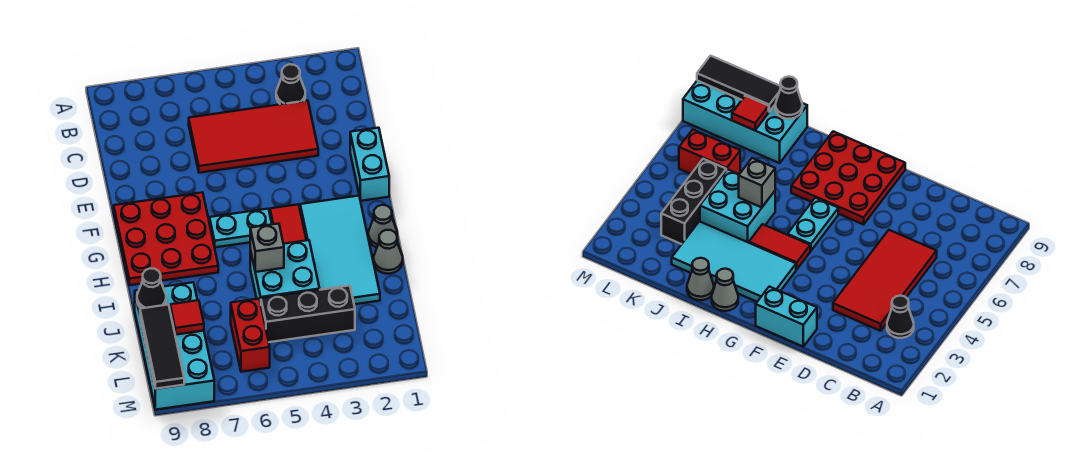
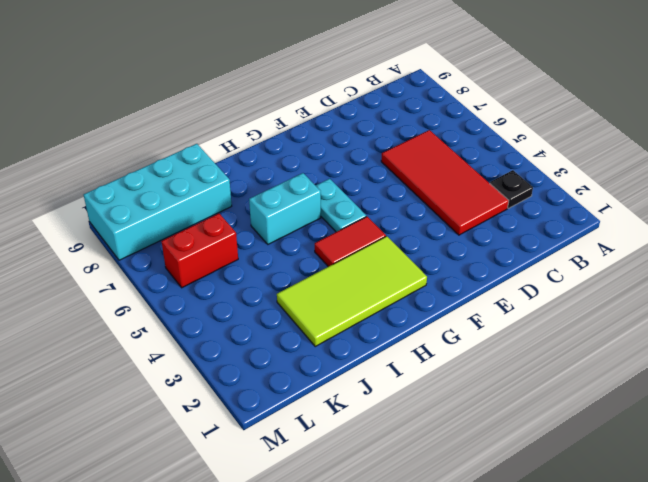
black 1x1 plate [490,170,533,208] -> black 1x1 cone [276,64,305,104]
lime 2x4 tile [277,236,427,346] -> cyan 2x4 tile [300,196,380,304]
cyan 1x2 brick [249,173,321,244] -> cyan 1x2 brick moved to [350,128,389,201]
none -> red 3x3 plate [114,192,218,285]
none -> grey 1x1 cone [368,205,397,248]
none -> grey 1x1 cone [374,230,403,274]

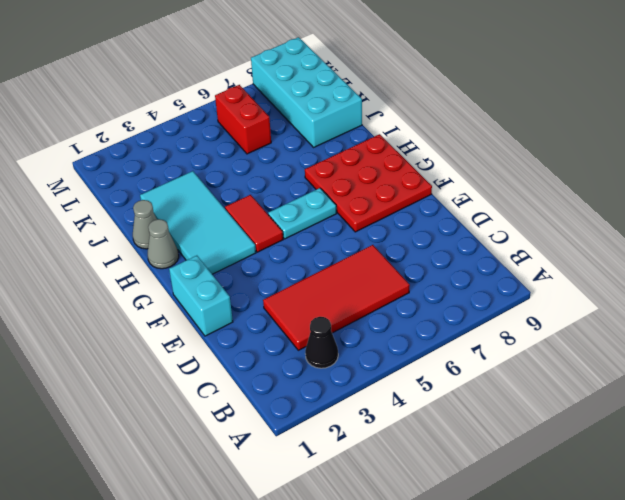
none -> cyan 2x2 brick [250,240,320,303]
none -> black 1x3 brick [261,286,355,342]
none -> grey 1x1 brick [250,224,284,272]

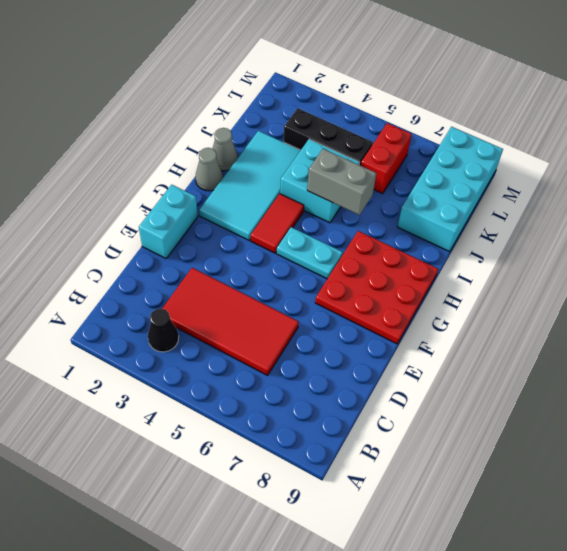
grey 1x2 brick [307,149,376,215] -> grey 1x1 brick [250,224,284,272]
none -> black 1x1 cone [137,268,166,308]
none -> red 1x1 tile [170,300,204,335]
none -> black 1x3 tile [140,305,184,389]

